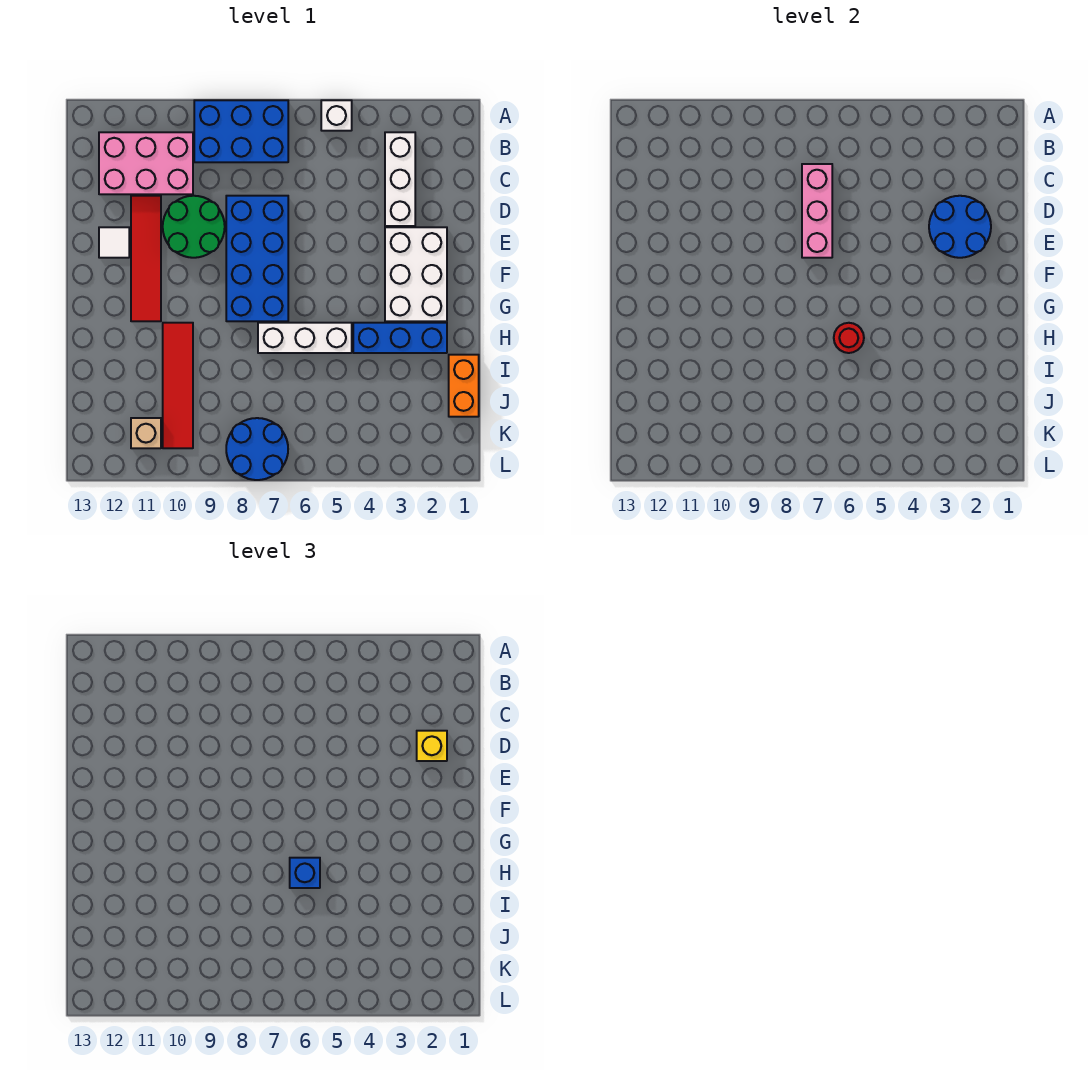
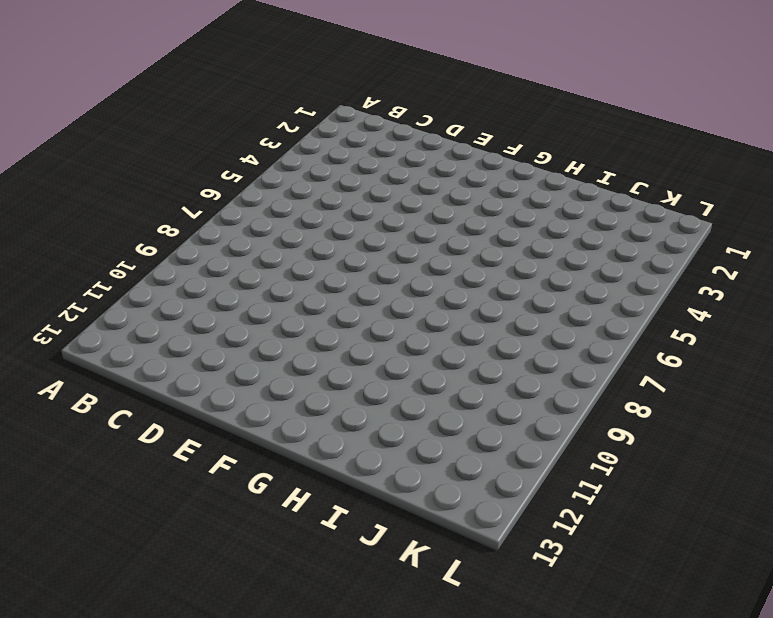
none -> white 1x1 brick [321,100,352,131]
none -> blue 2x3 brick [194,100,288,162]
none -> white 1x3 brick [385,132,415,226]

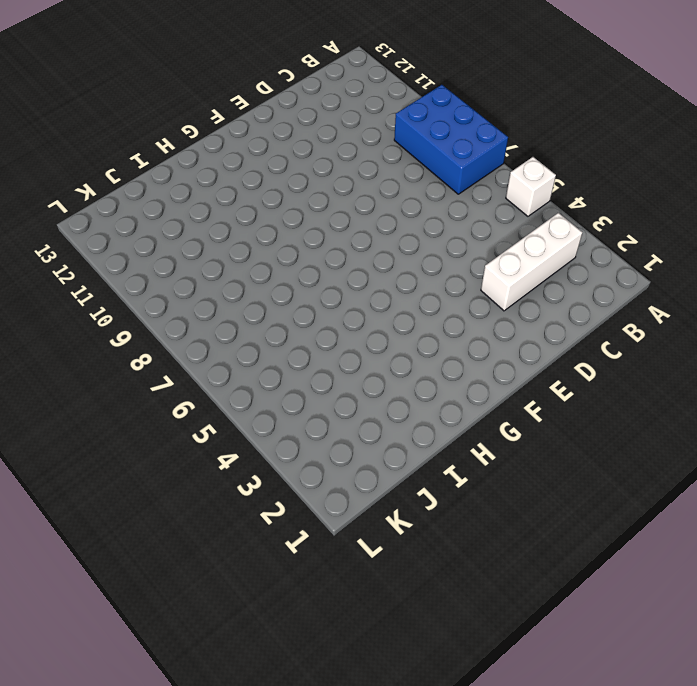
none -> pink 2x3 brick [99,132,193,194]
none -> blue 2x4 brick [226,196,288,321]
none -> green 2x2 round brick [163,196,225,258]

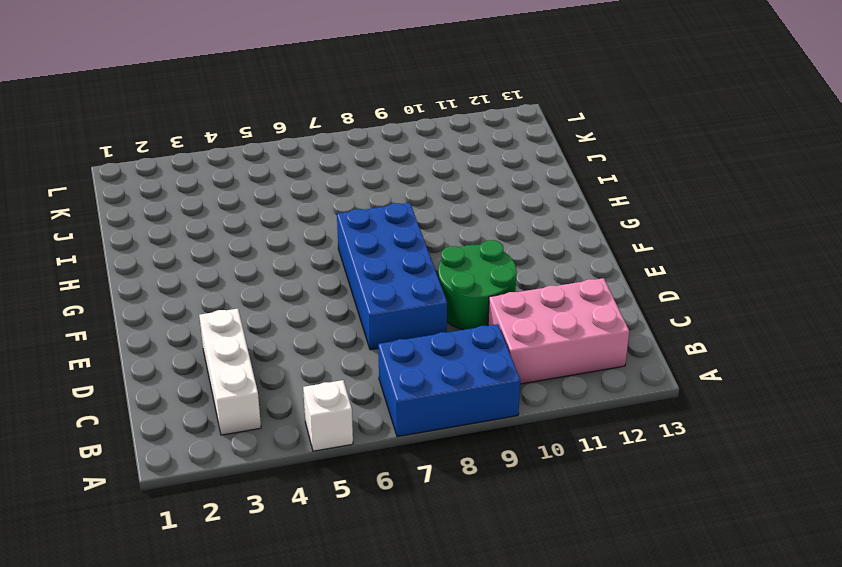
none -> red 1x4 tile [131,196,161,321]
none -> white 2x3 brick [385,227,447,321]
none -> white 1x1 tile [99,227,129,258]

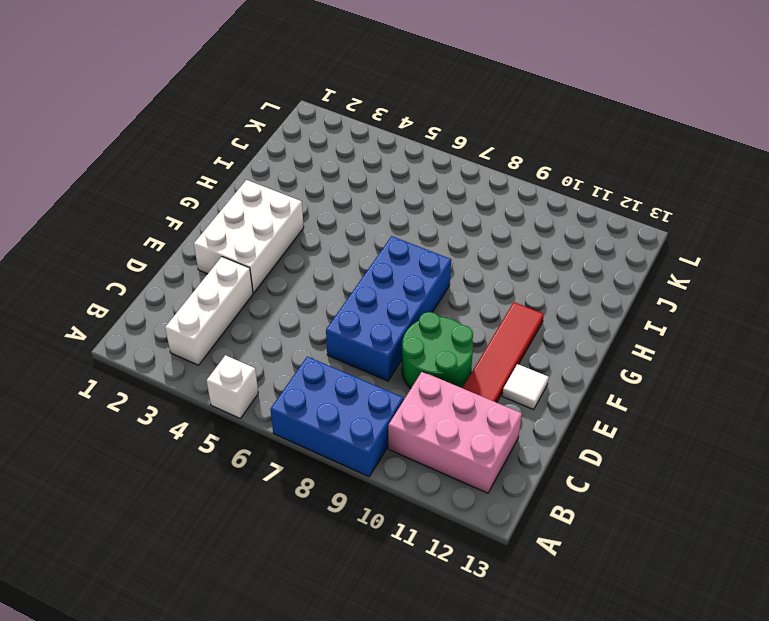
none -> blue 1x3 brick [353,323,447,353]
none -> white 1x3 brick [258,323,352,353]
none -> red 1x4 tile [163,323,193,448]

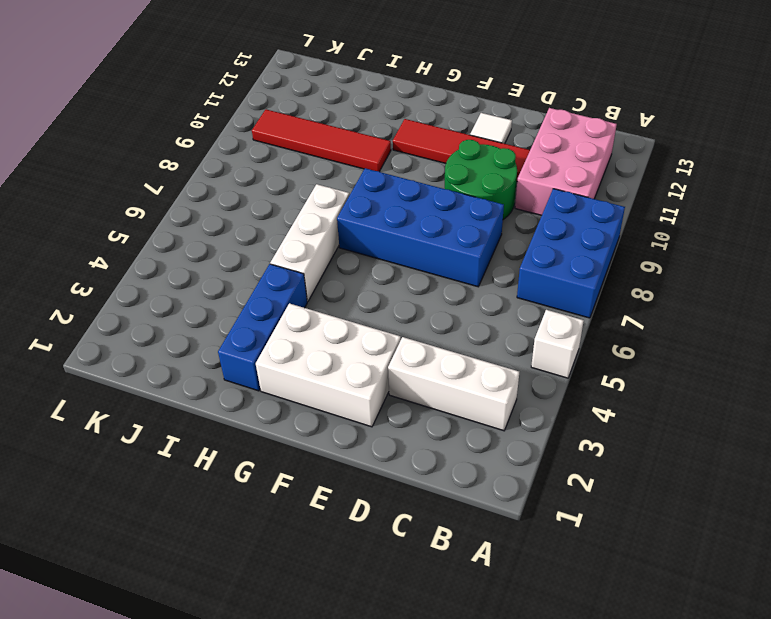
none -> orange 1x2 brick [449,355,479,417]
none -> blue 2x2 round brick [226,418,288,480]
none -> tan 1x1 brick [131,418,161,448]

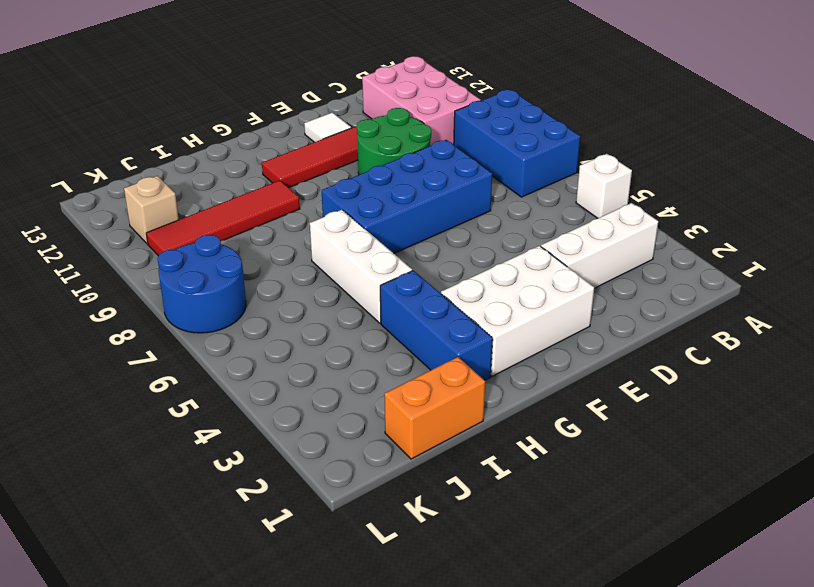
none -> pink 1x3 brick [802,164,832,258]
none -> blue 2x2 round brick [929,196,991,258]
none -> red 1x1 round brick [834,323,864,353]

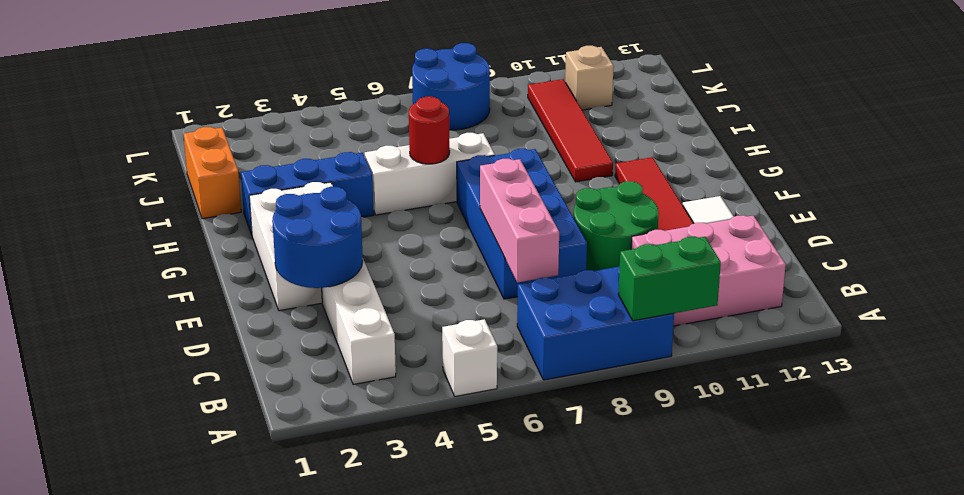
green 1x2 brick [618,237,721,321] -> none
none -> yellow 1x1 brick [417,731,447,761]
none -> blue 1x1 brick [290,858,320,888]

